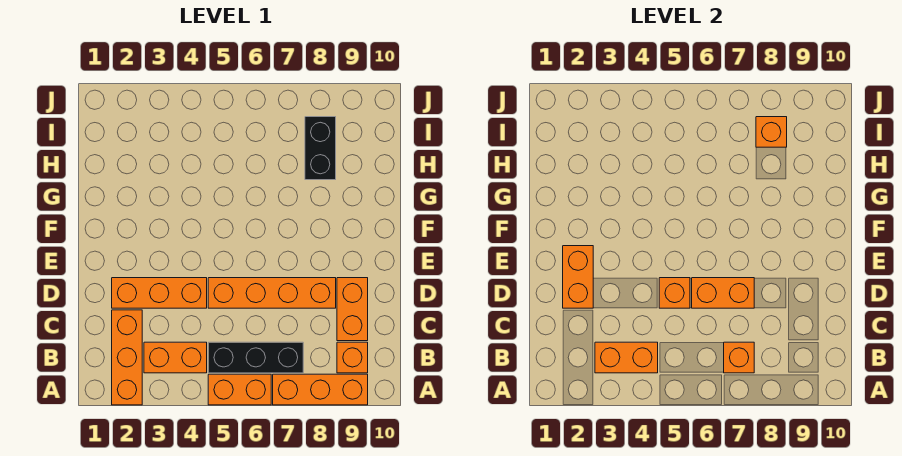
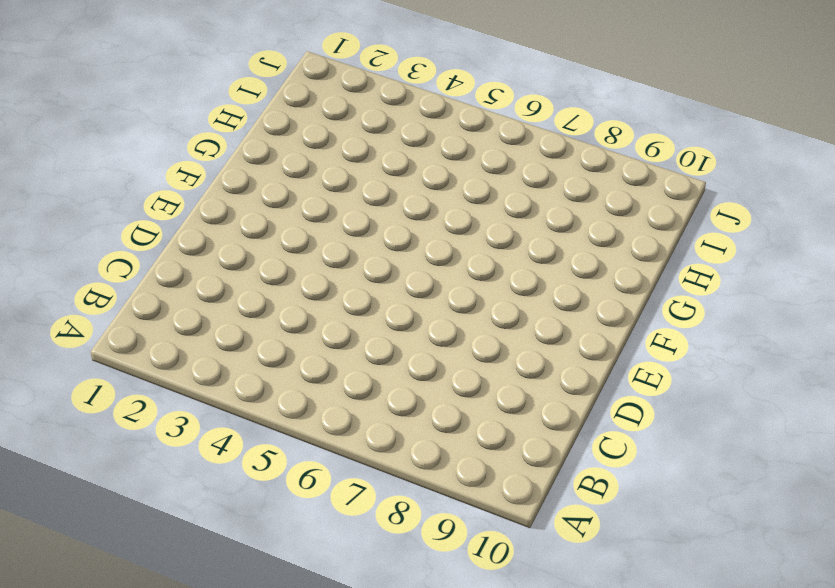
none -> orange 1x3 brick [112,310,142,405]
none -> orange 1x2 brick [208,374,271,405]
none -> orange 1x3 brick [273,374,368,405]

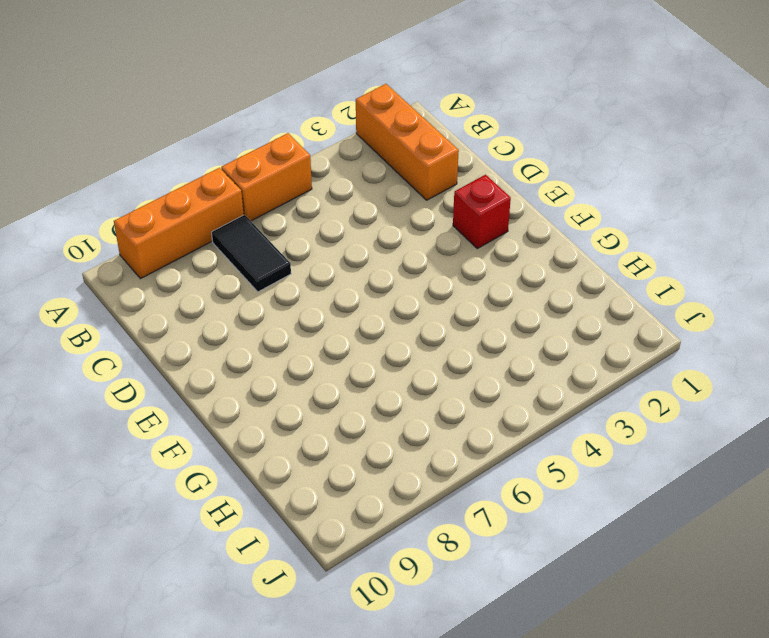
black 1x2 tile [211,215,291,292] -> black 1x3 brick [208,342,303,373]
red 1x1 brick [453,175,511,249] -> none
none -> orange 1x2 brick [144,342,207,373]
none -> orange 1x1 brick [337,342,368,373]
none -> orange 1x2 brick [337,278,368,341]

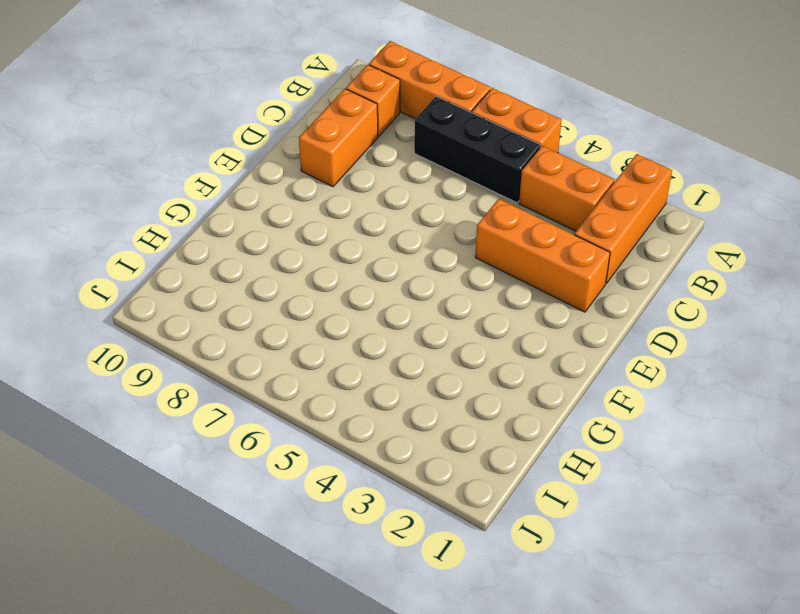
none -> orange 1x4 brick [208,278,336,308]
none -> black 1x2 brick [305,117,336,180]
none -> orange 1x2 brick [595,342,658,373]

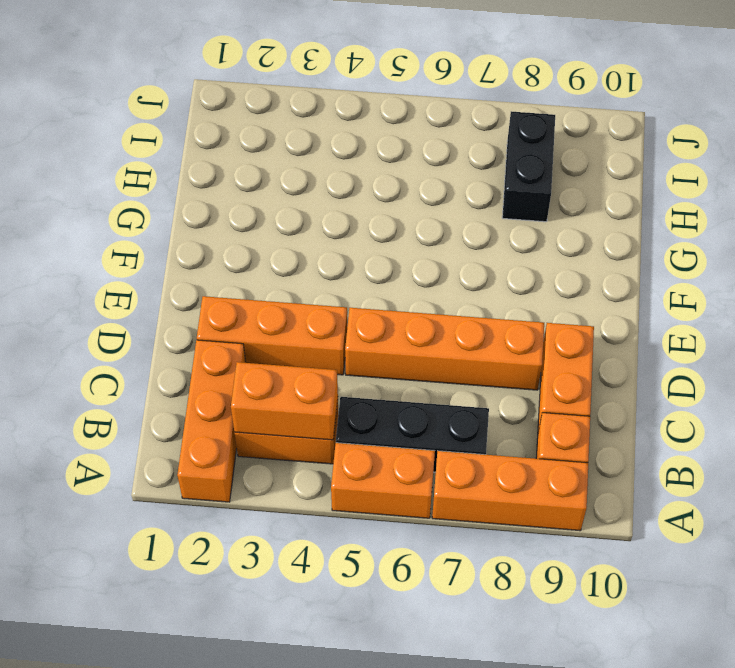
none -> orange 1x1 brick [724,342,754,373]
none -> orange 1x2 brick [563,246,593,308]
none -> orange 1x1 brick [659,278,690,308]

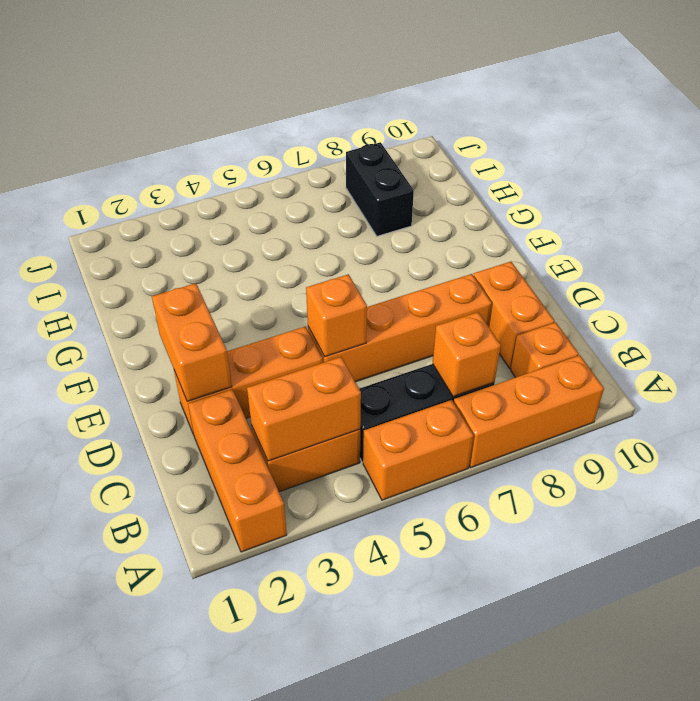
none -> orange 1x2 brick [692,278,754,308]
none -> orange 1x1 brick [756,117,787,147]

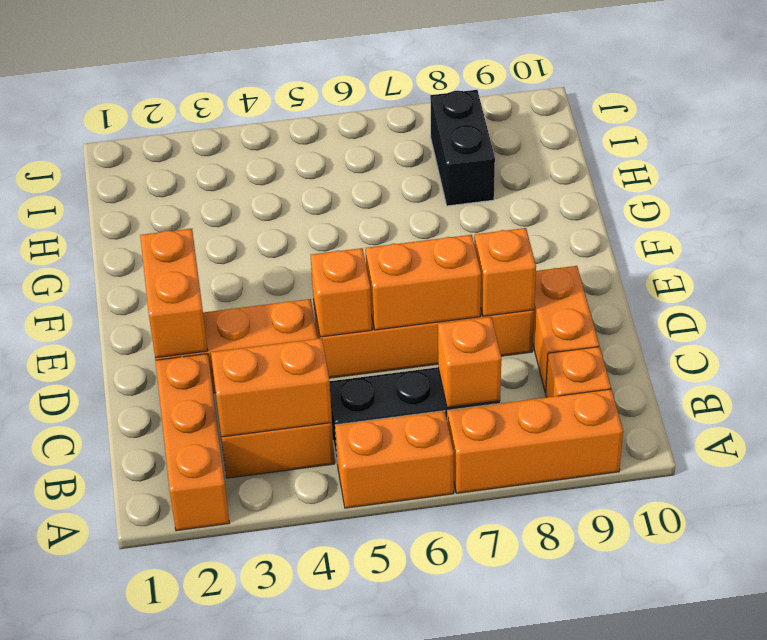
orange 1x1 brick [474,228,536,316] -> orange 1x1 brick moved to [756,117,787,147]

